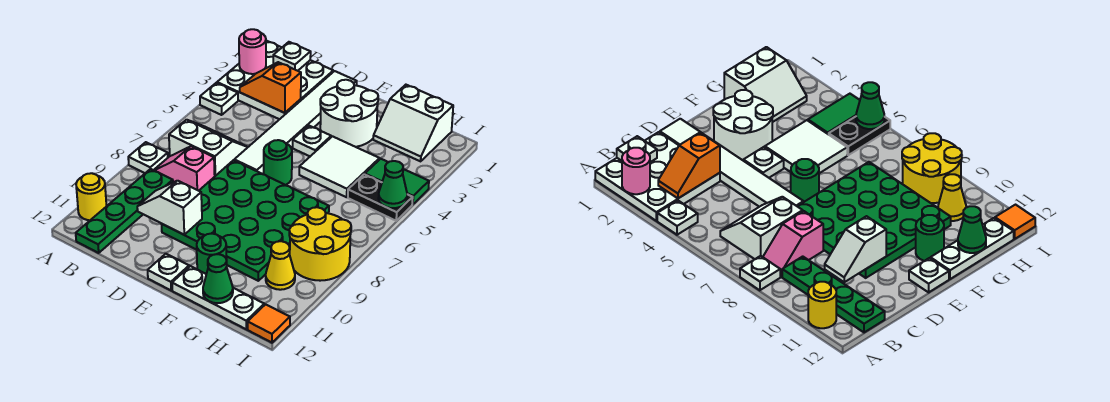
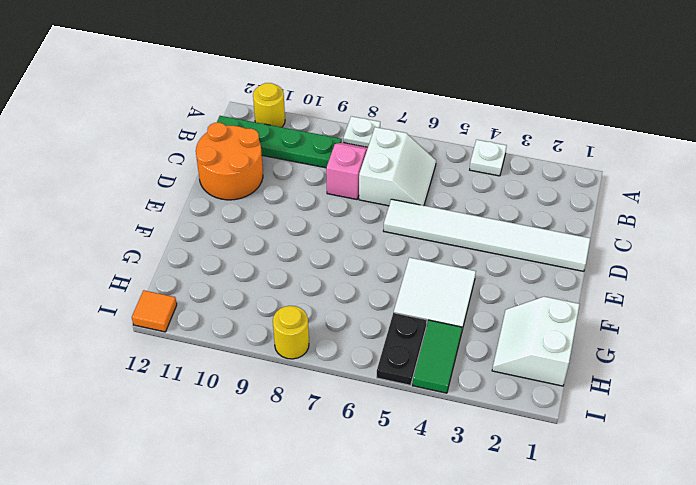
orange 2x2 round brick [196,123,263,200] -> none
yellow 1x1 round brick [273,306,309,359] -> yellow 2x2 round brick [289,207,351,281]
none -> white 3x3 plate [217,41,333,119]
none -> green 4x4 plate [162,160,329,281]
none -> white 2x2 round brick [320,80,378,147]

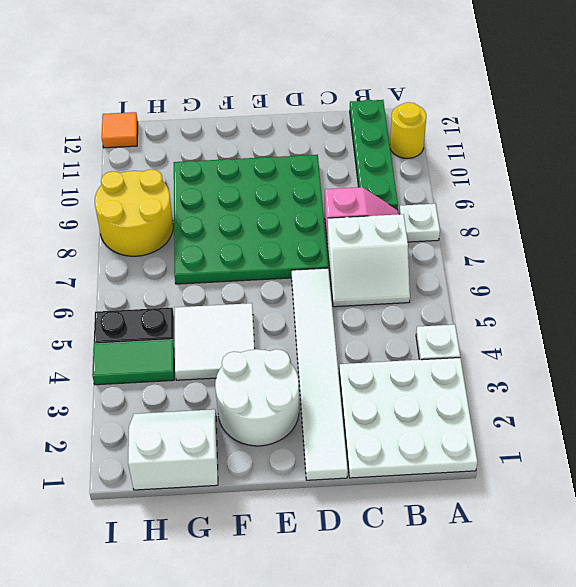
none -> white 1x1 plate [293,125,331,156]
none -> green 1x1 round brick [264,140,292,185]
none -> white 1x1 plate [148,254,189,290]

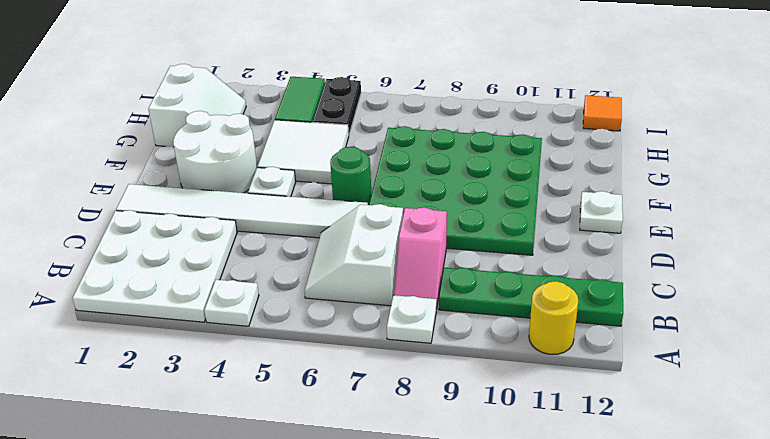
none -> green 1x1 round brick [197,234,227,274]
none -> white 1x3 plate [172,266,264,329]
none -> yellow 2x2 round brick [289,207,351,281]

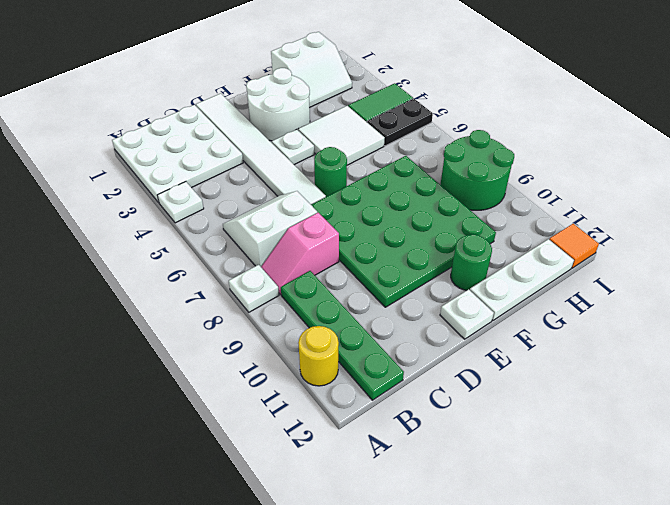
green 2x2 round brick [441,130,514,210] -> yellow 2x2 round brick [289,207,351,281]
none -> yellow 1x1 cone [266,241,295,290]
none -> pink 1x1 round brick [239,29,266,74]
none -> white 1x1 plate [273,42,311,71]

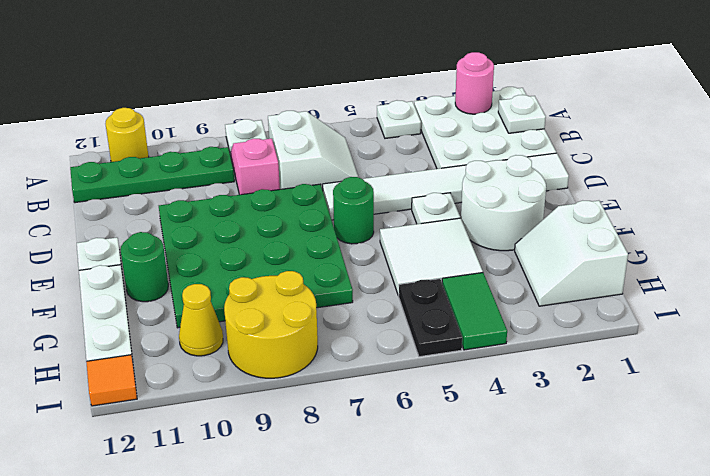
none -> orange 1x2 slope [240,62,301,113]
none -> white 1x2 slope [137,181,202,235]
none -> green 1x1 cone [203,254,233,303]

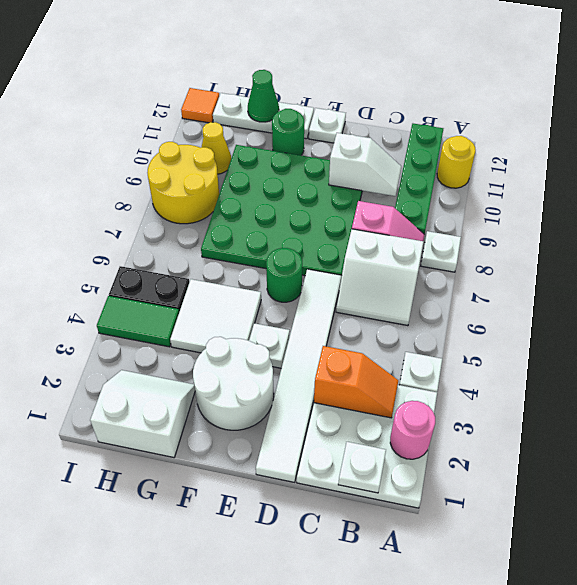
none -> green 1x1 cone [378,161,407,208]

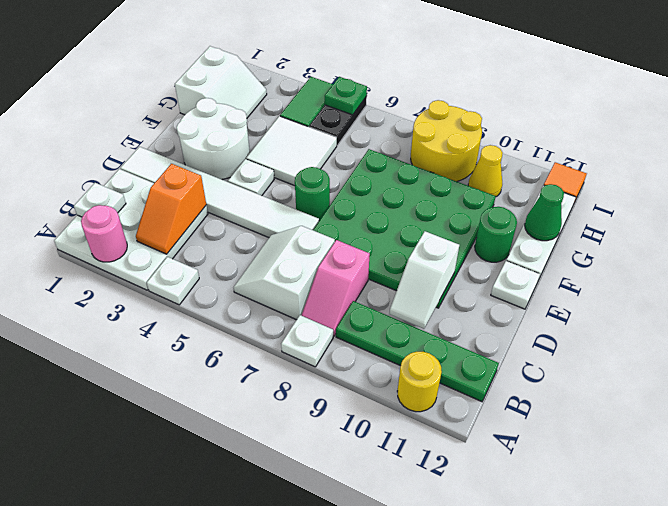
green 1x1 plate [325,77,367,115] -> green 1x1 cone [378,161,407,208]

